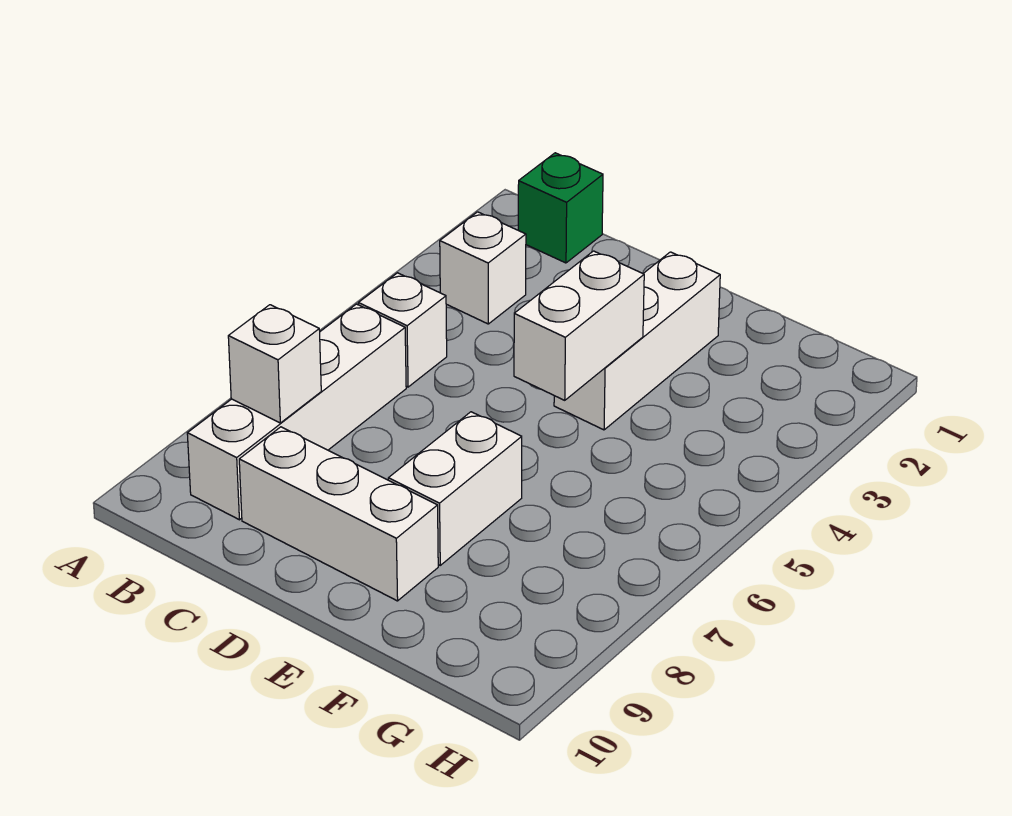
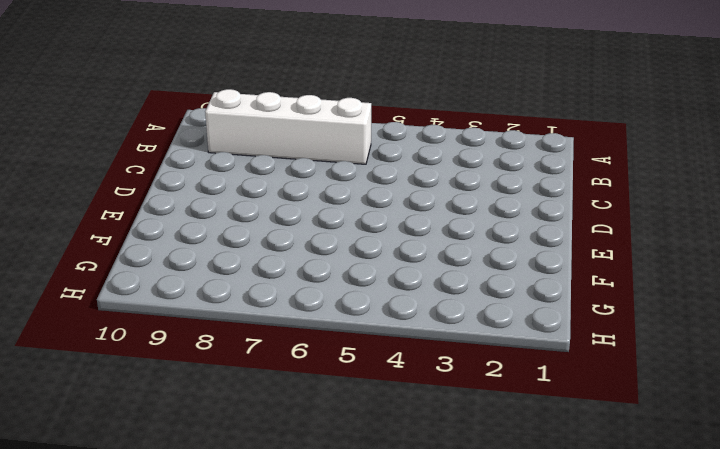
none -> green 1x1 brick [518,153,603,263]
none -> white 1x1 brick [440,212,526,324]

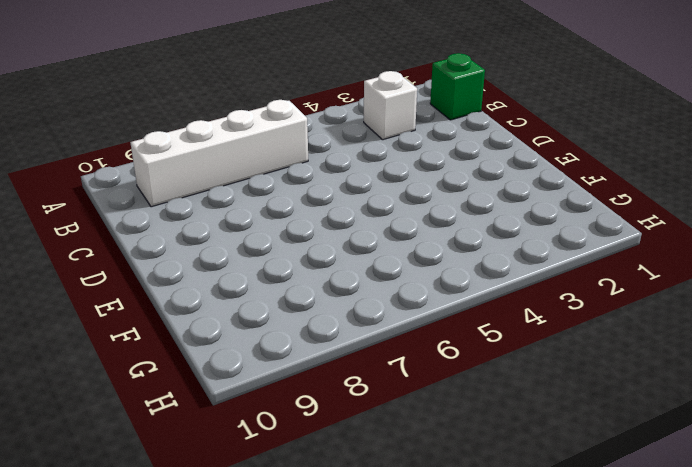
none -> white 1x1 brick [358,273,447,387]
none -> white 1x3 brick [239,427,438,601]

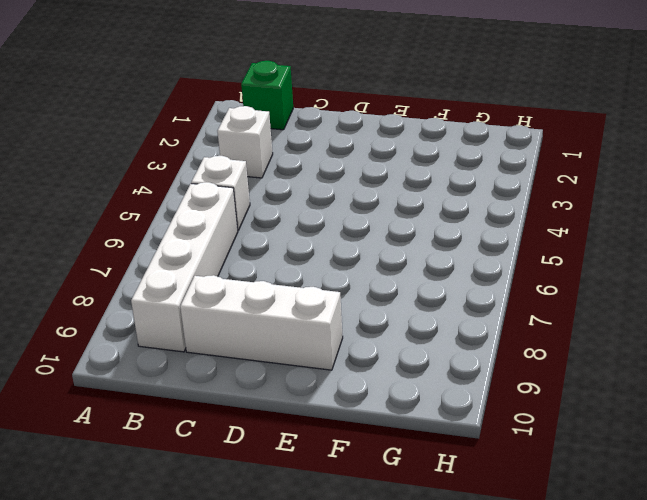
none -> white 1x3 brick [554,252,720,430]
none -> white 1x2 brick [388,412,522,565]

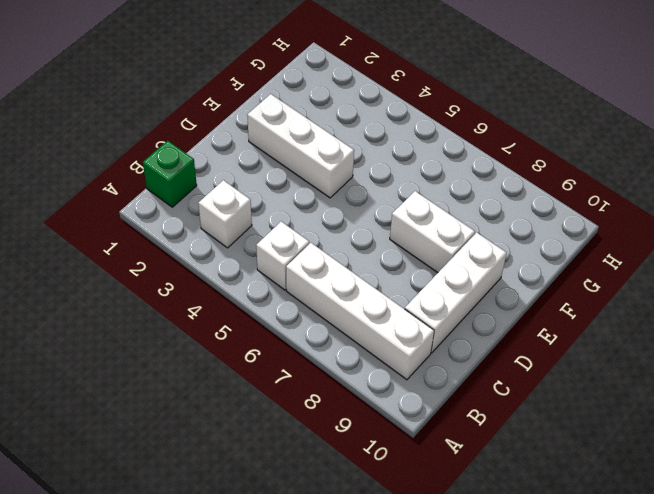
none -> white 1x1 brick [228,305,321,423]
none -> white 1x2 brick [514,251,644,400]

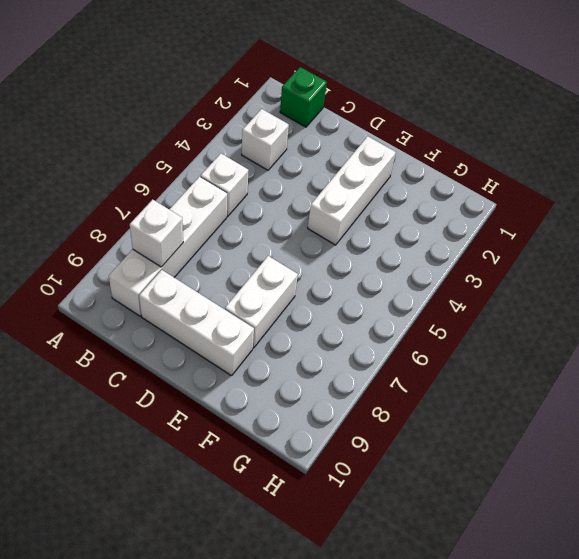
none -> white 1x2 brick [514,251,644,400]

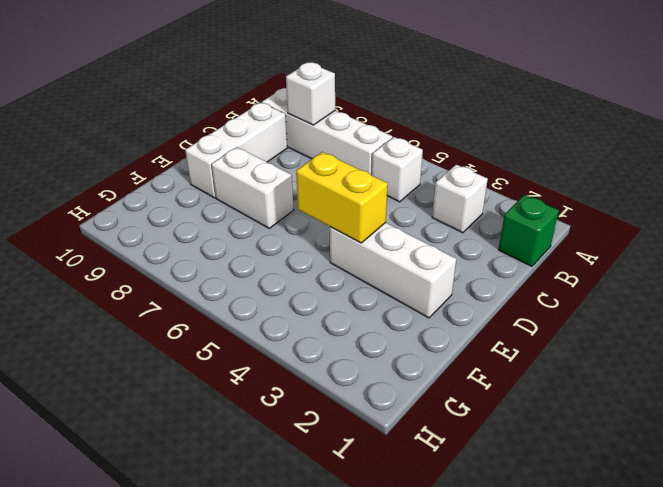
yellow 1x2 brick [296,152,388,243] -> white 1x2 brick [514,251,644,400]

